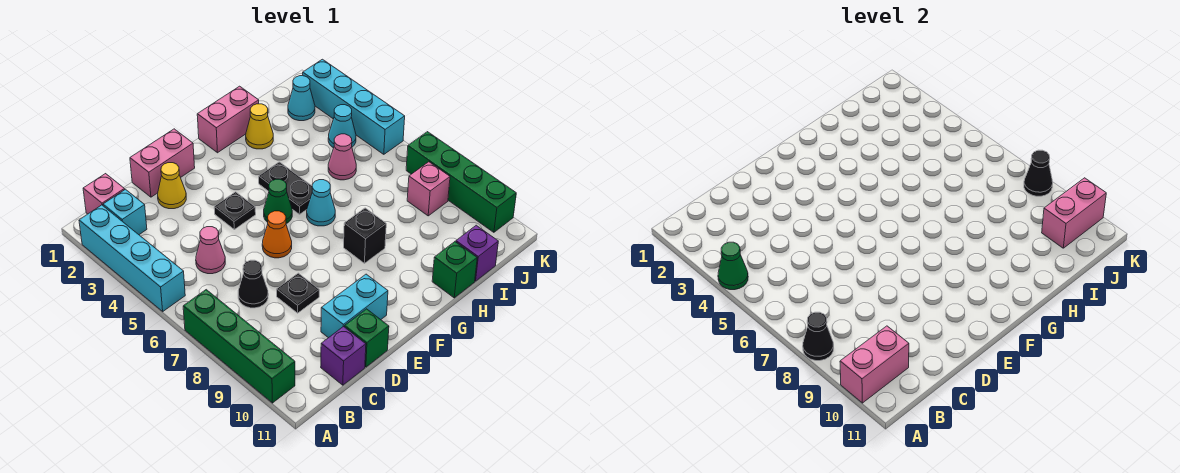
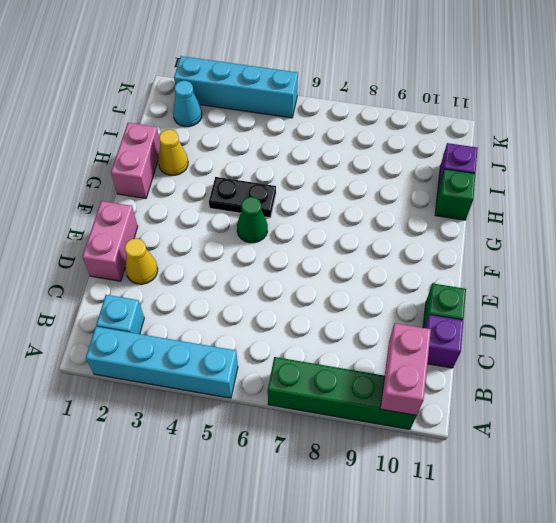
none -> pink 1x1 brick [83,174,125,214]
none -> pink 1x1 cone [196,227,225,274]
none -> black 1x1 cone [238,260,268,308]
none -> black 1x1 plate [277,273,319,313]

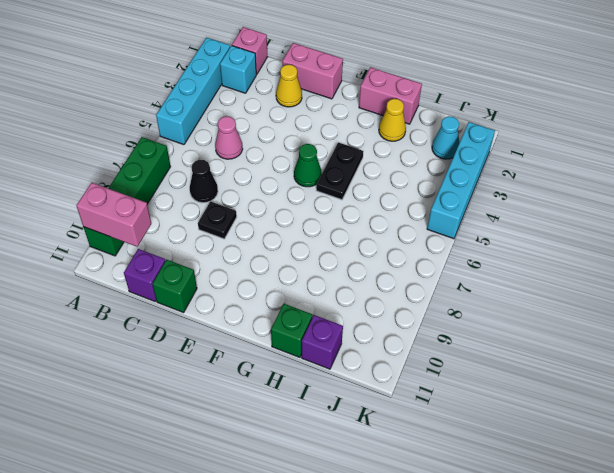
none -> cyan 1x2 brick [321,274,388,338]
none -> black 1x1 plate [214,192,256,229]
none -> orange 1x1 cone [262,211,292,258]
none -> cyan 1x1 cone [307,180,335,226]

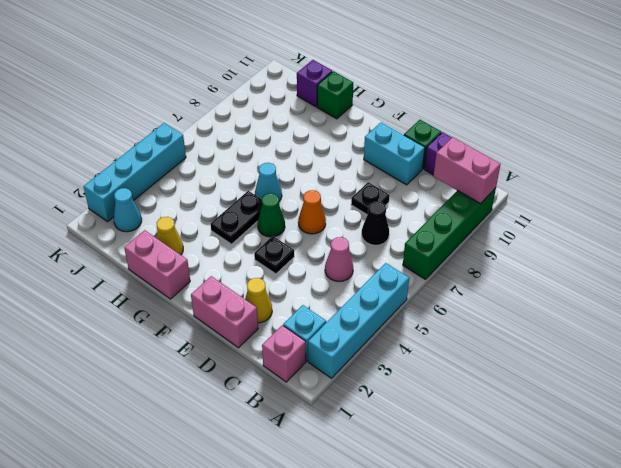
none -> black 1x1 brick [344,208,386,263]
none -> pink 1x1 cone [328,134,356,180]
none -> cyan 1x1 cone [328,105,356,148]
none -> pink 1x1 brick [407,162,450,216]

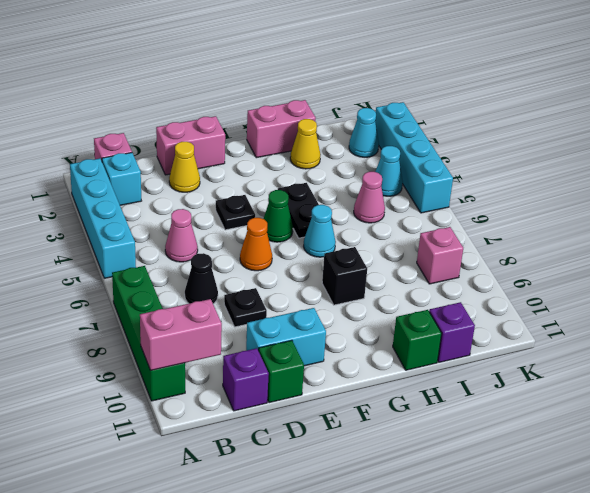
none -> green 1x4 brick [406,132,516,232]
none -> green 1x1 cone [718,242,748,290]
none -> black 1x1 cone [803,312,834,361]
none -> pink 1x2 brick [1042,178,1106,248]

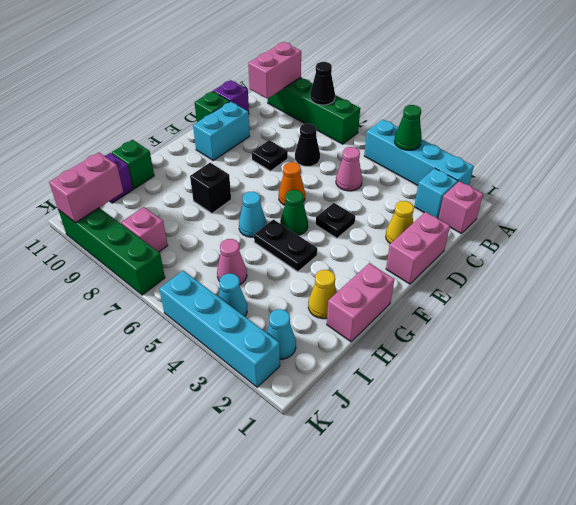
none -> black 1x1 cone [1024,150,1053,196]

